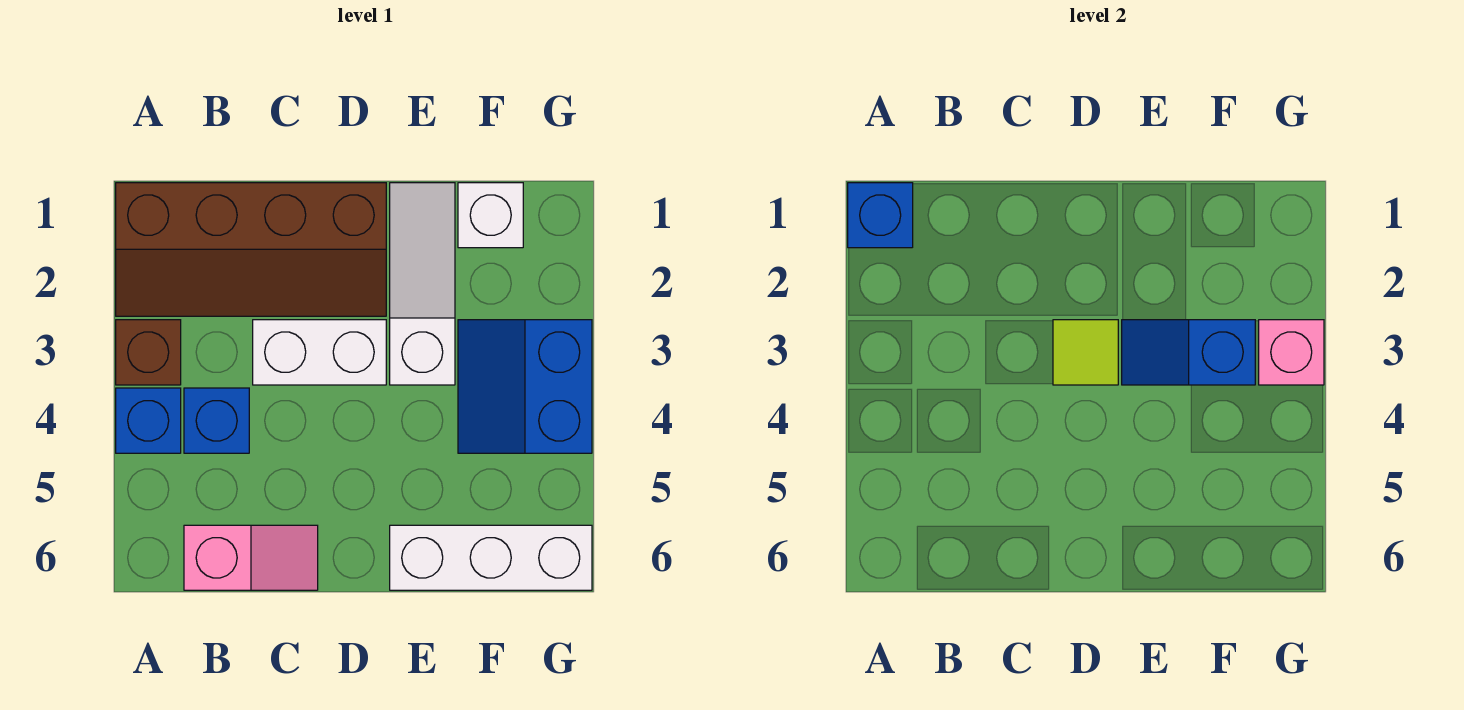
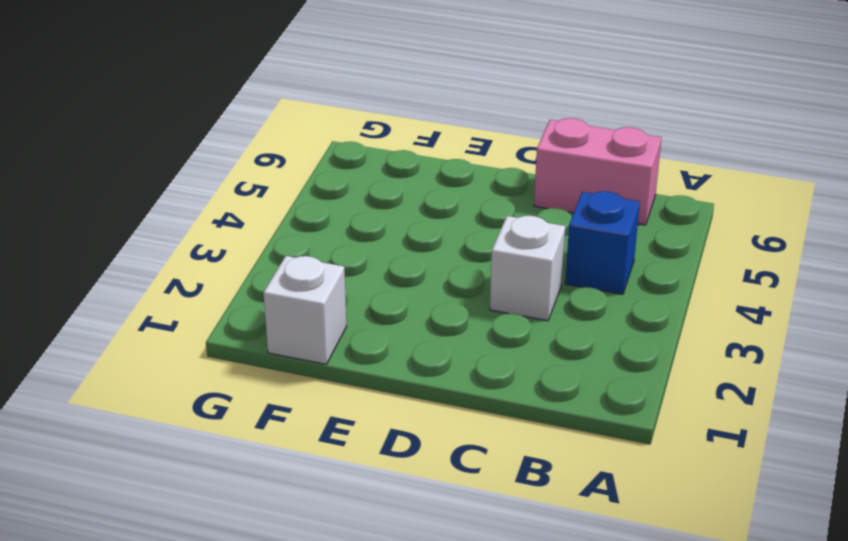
pink 1x2 brick [534,118,662,225] -> pink 1x2 slope [184,525,318,590]
white 1x1 brick [490,216,565,321] -> white 1x2 brick [253,320,386,385]
none -> brown 2x4 slope [116,183,386,316]
none -> brown 1x1 brick [116,320,181,385]
none -> blue 1x1 brick [116,388,181,453]

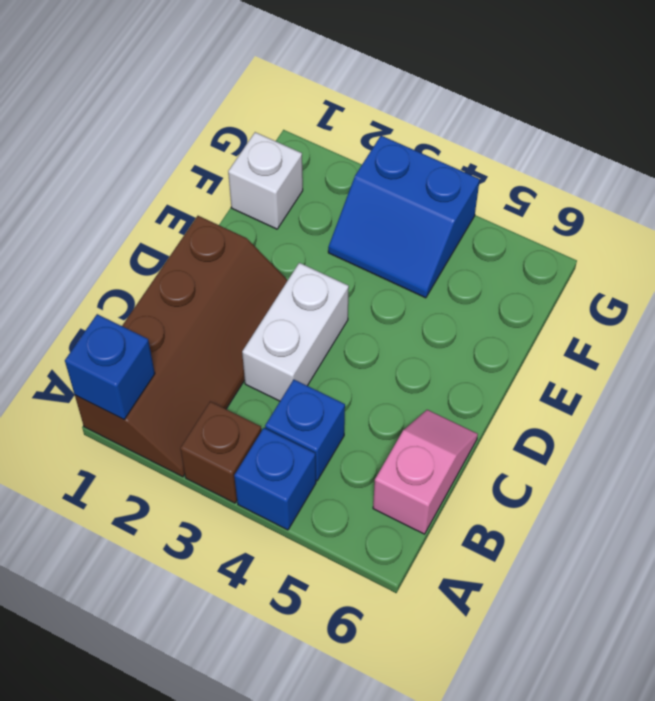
none -> white 1x3 slope [390,183,455,385]
none -> white 1x3 brick [390,525,592,590]
none -> lime 1x1 tile [1053,320,1118,385]

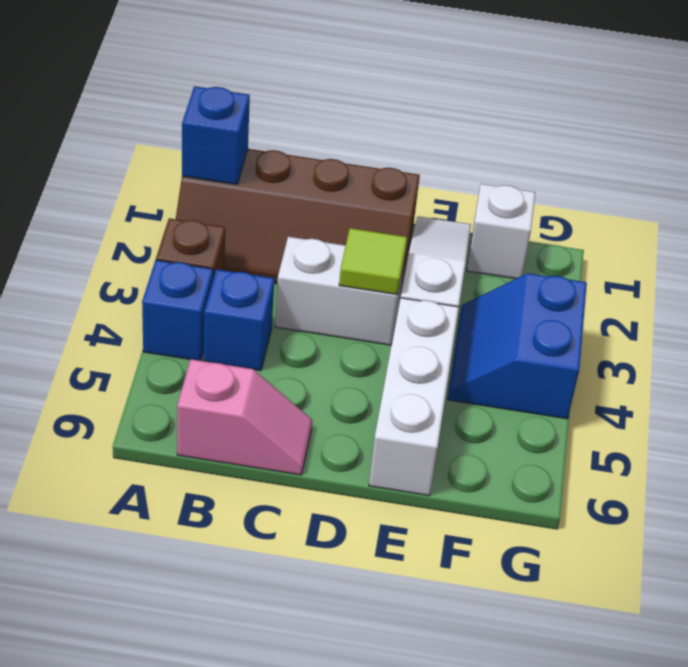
white 1x3 brick [369,298,459,496] -> white 1x3 brick turned to [390,525,592,590]
none -> blue 1x2 slope [1122,320,1255,385]
none -> pink 1x1 brick [1259,320,1324,385]

